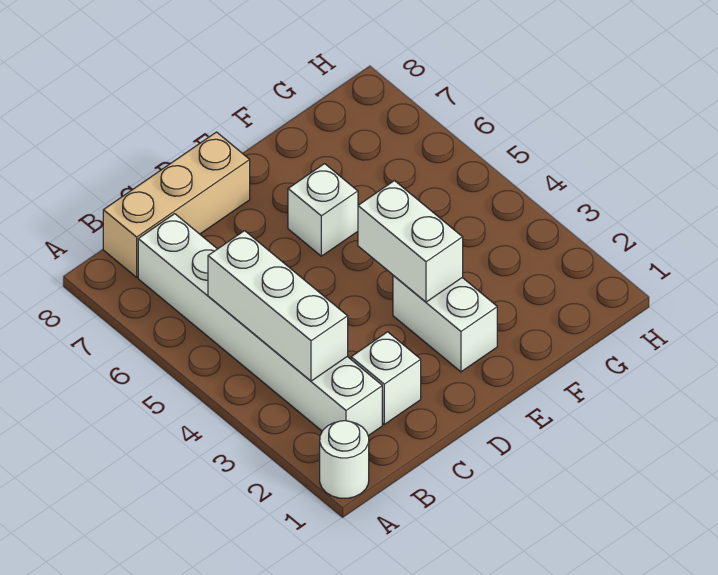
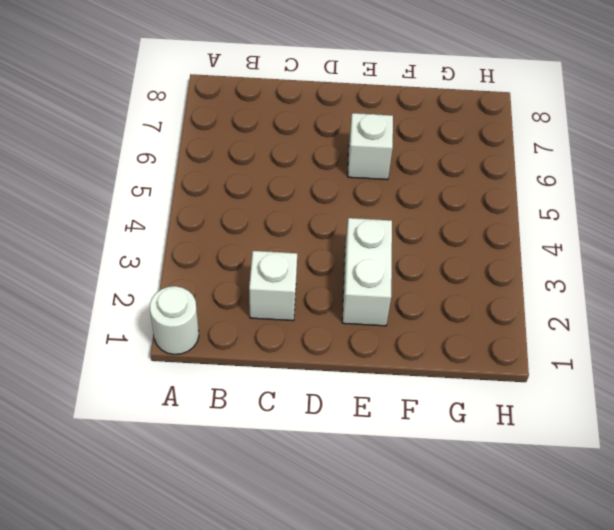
none -> white 1x6 brick [138,214,382,436]
none -> tan 1x3 brick [103,132,250,277]

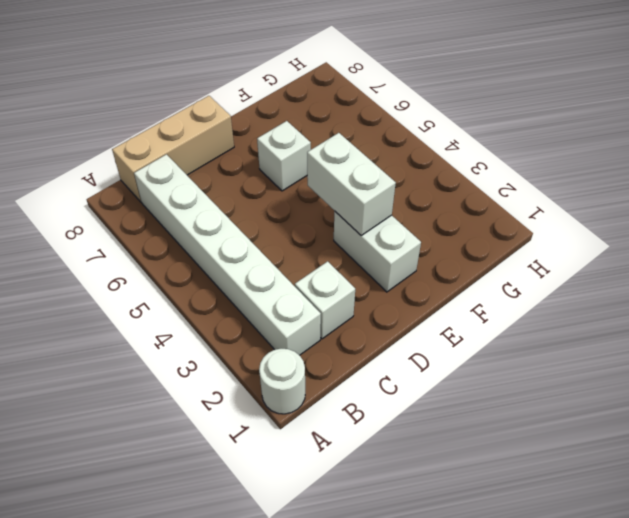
none -> white 1x3 brick [208,231,348,381]

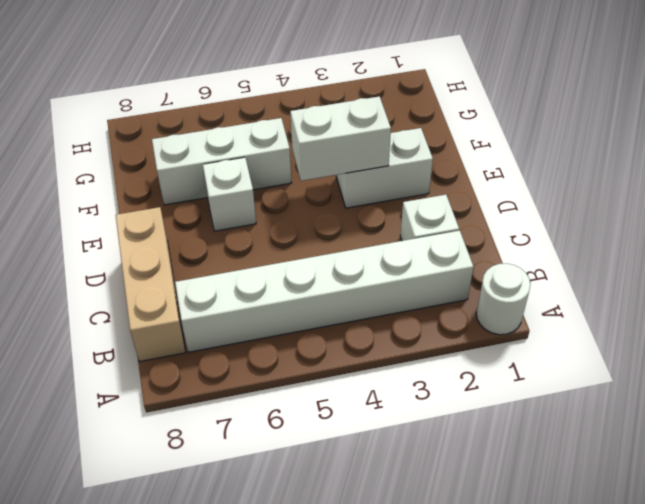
white 1x3 brick [152,118,291,205] -> white 1x3 brick moved to [208,231,348,381]

